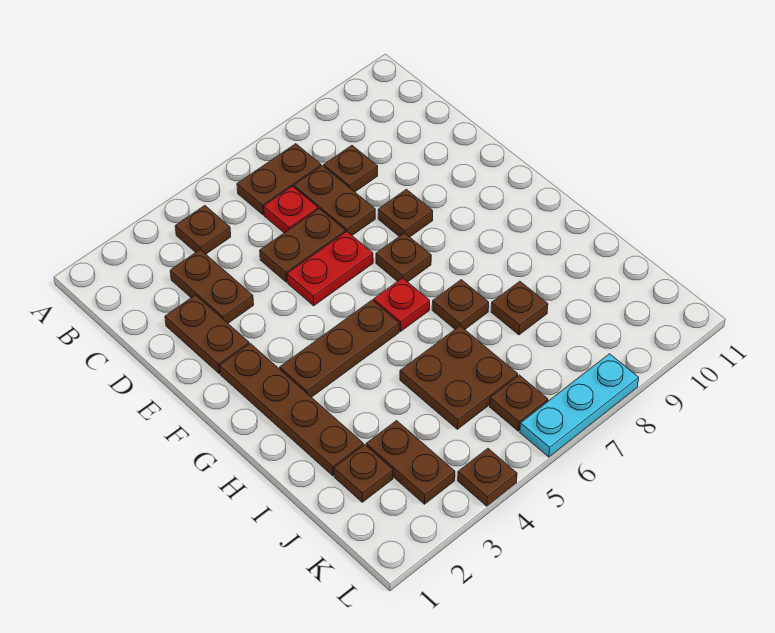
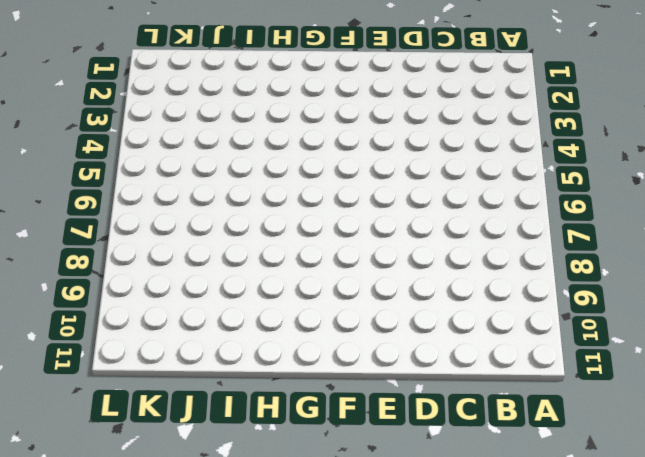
none -> brown 1x1 plate [175,206,231,254]
none -> brown 1x2 plate [237,144,321,215]
none -> brown 1x2 plate [170,250,254,323]

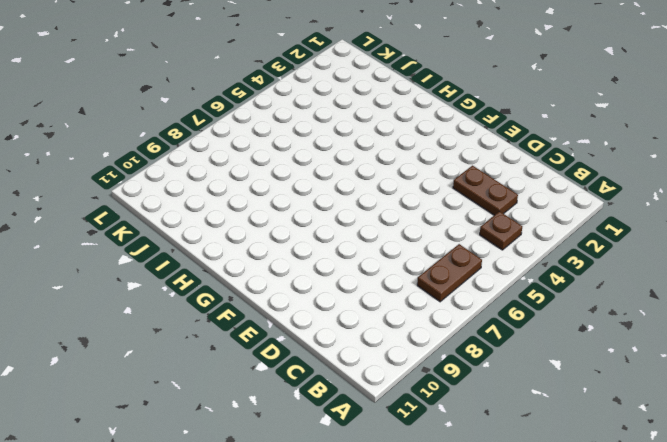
none -> red 1x1 plate [264,186,318,233]
none -> brown 1x2 plate [294,166,375,235]
none -> brown 1x1 plate [324,145,378,192]

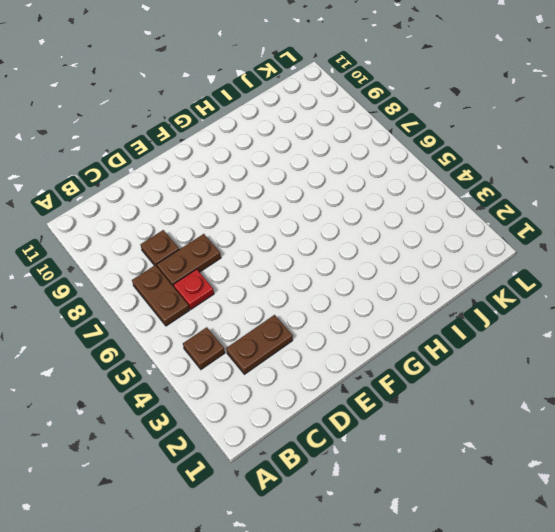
none -> brown 1x2 plate [165,295,249,374]
none -> brown 1x2 plate [260,209,345,282]
none -> red 1x2 plate [287,231,373,306]

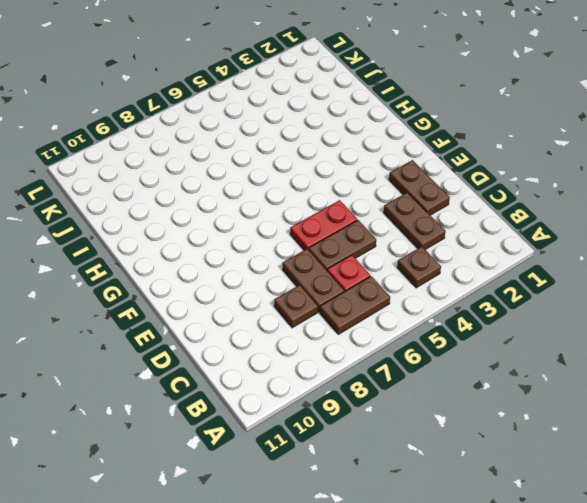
none -> brown 1x1 plate [378,189,433,237]
none -> brown 1x4 plate [220,343,363,476]
none -> brown 1x1 plate [376,233,431,282]

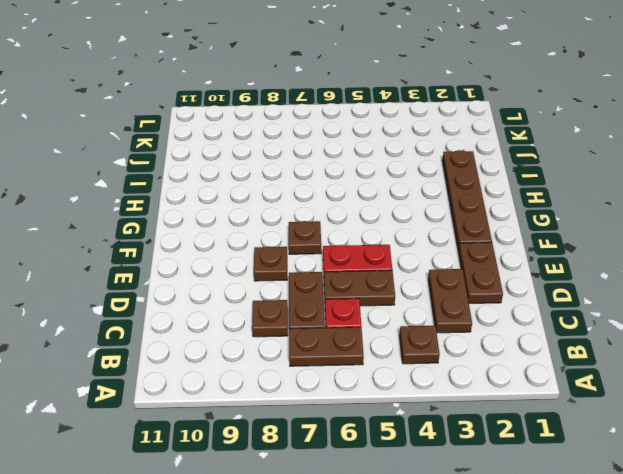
none -> brown 1x3 plate [280,300,399,397]
none -> red 1x1 plate [374,278,430,331]
none -> brown 1x1 plate [432,280,489,329]

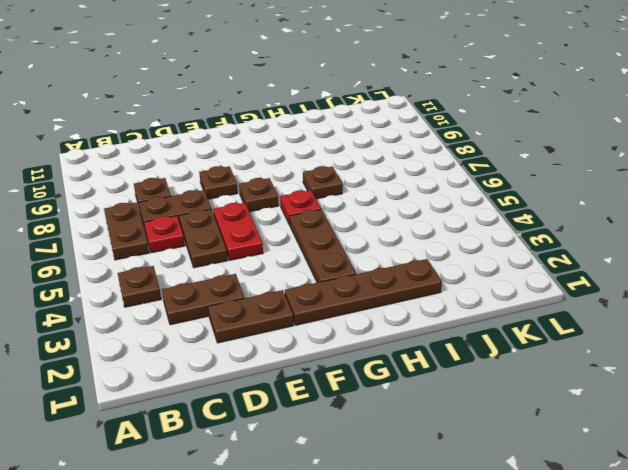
none -> brown 2x2 plate [400,326,518,429]
none -> brown 1x1 plate [491,281,548,335]
none -> brown 1x1 plate [334,445,393,502]

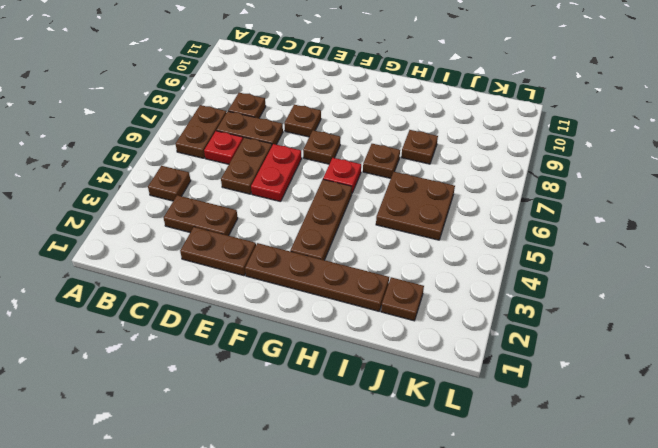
none -> brown 1x2 plate [366,421,455,504]
none -> brown 1x1 plate [490,375,548,431]
none -> brown 1x1 plate [458,448,517,506]

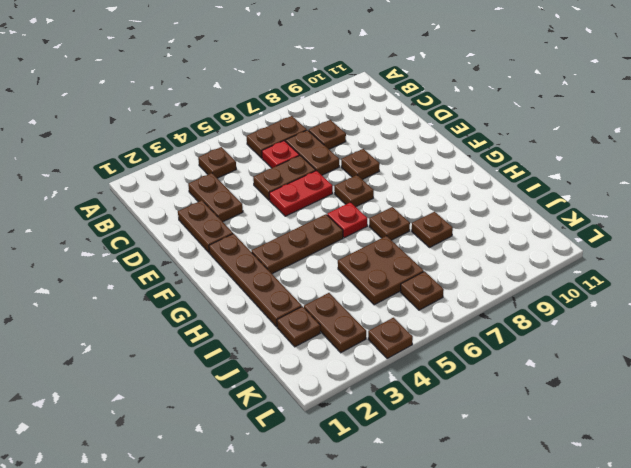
none -> cyan 1x3 plate [520,354,639,457]

